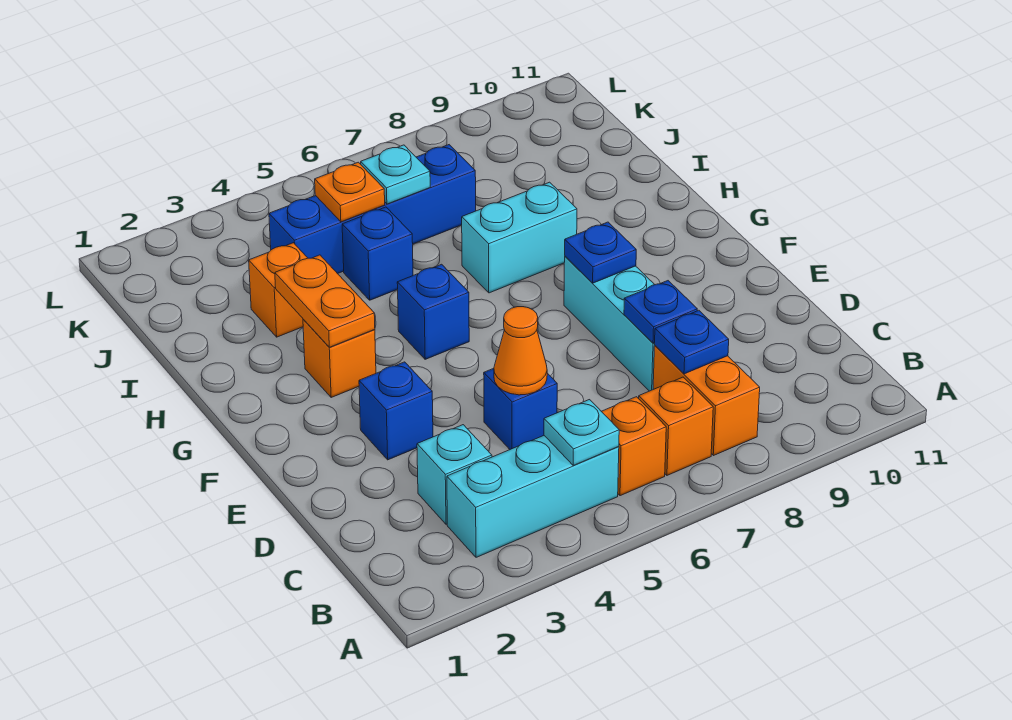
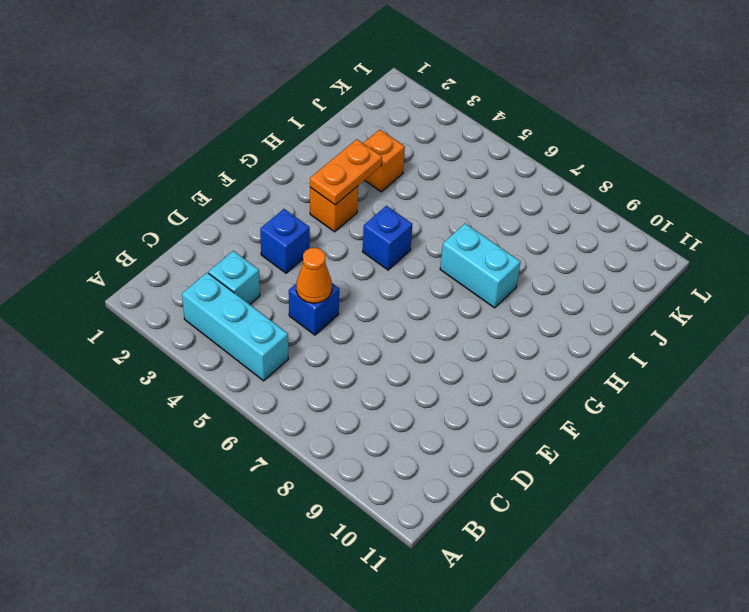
none -> orange 1x1 brick [601,397,666,496]
none -> orange 1x1 brick [639,377,713,475]
none -> orange 1x2 brick [653,346,760,456]

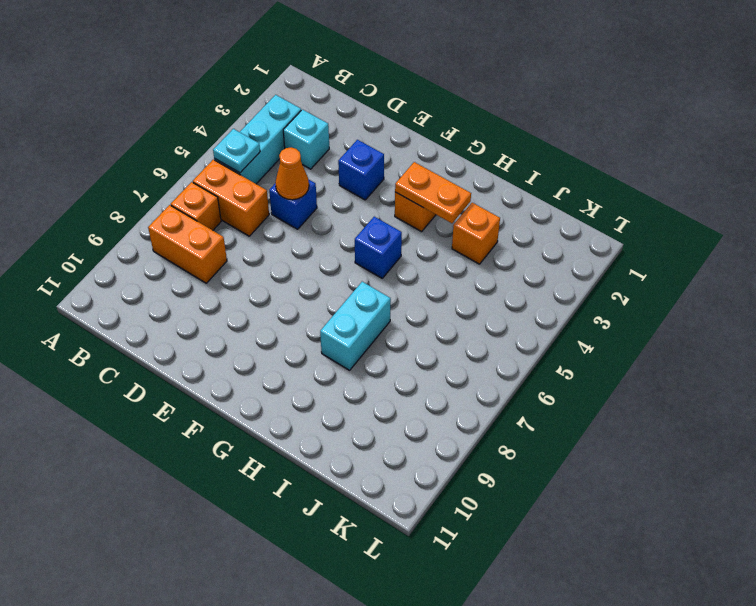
orange 1x2 brick [193,160,269,236] -> orange 1x1 brick [601,397,666,496]
none -> cyan 1x3 brick [564,256,655,391]
none -> blue 1x1 brick [342,207,413,300]
none -> blue 1x4 brick [269,145,476,274]

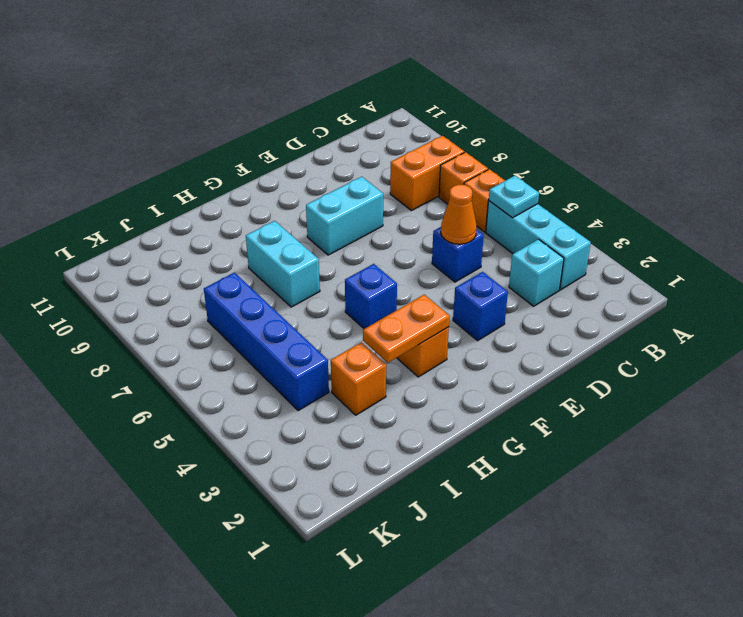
cyan 1x2 brick [306,177,383,255] -> cyan 1x3 brick [564,256,655,391]
none -> blue 1x1 brick [342,207,413,300]
none -> blue 1x1 plate [655,310,729,374]
none -> blue 1x1 plate [624,281,697,343]

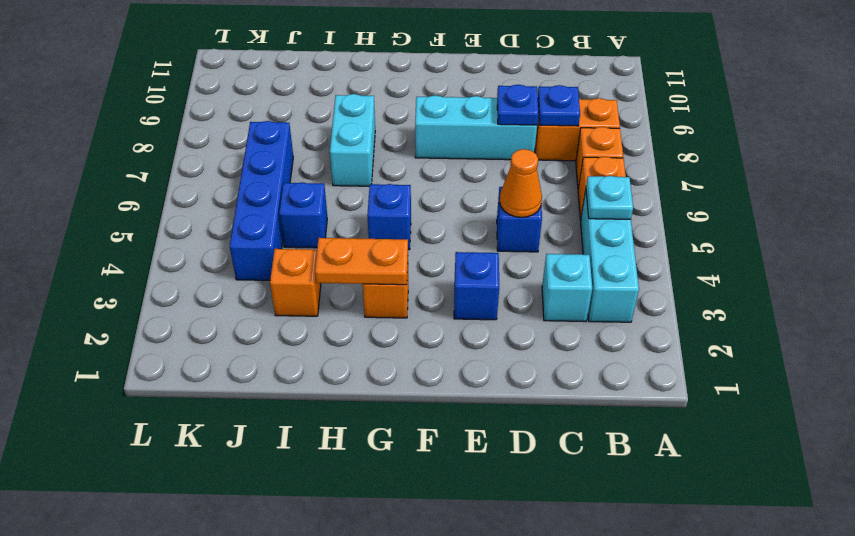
none -> blue 1x1 plate [565,222,636,283]
none -> orange 1x1 plate [315,162,385,222]
none -> cyan 1x1 plate [361,145,430,204]

